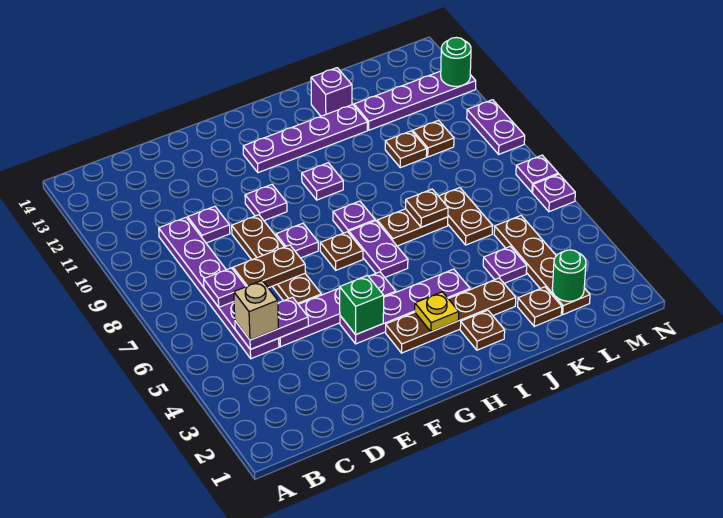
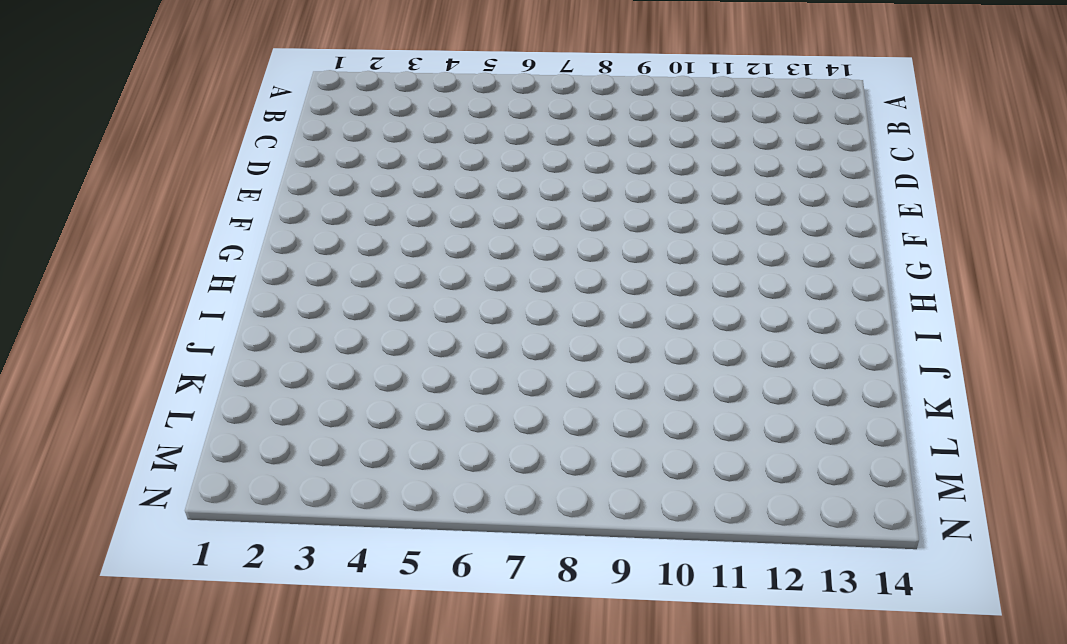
none -> purple 1x6 plate [159,218,279,359]
none -> purple 1x4 plate [279,272,396,347]
none -> purple 1x1 plate [188,206,230,243]
none -> brown 1x4 plate [232,215,321,304]

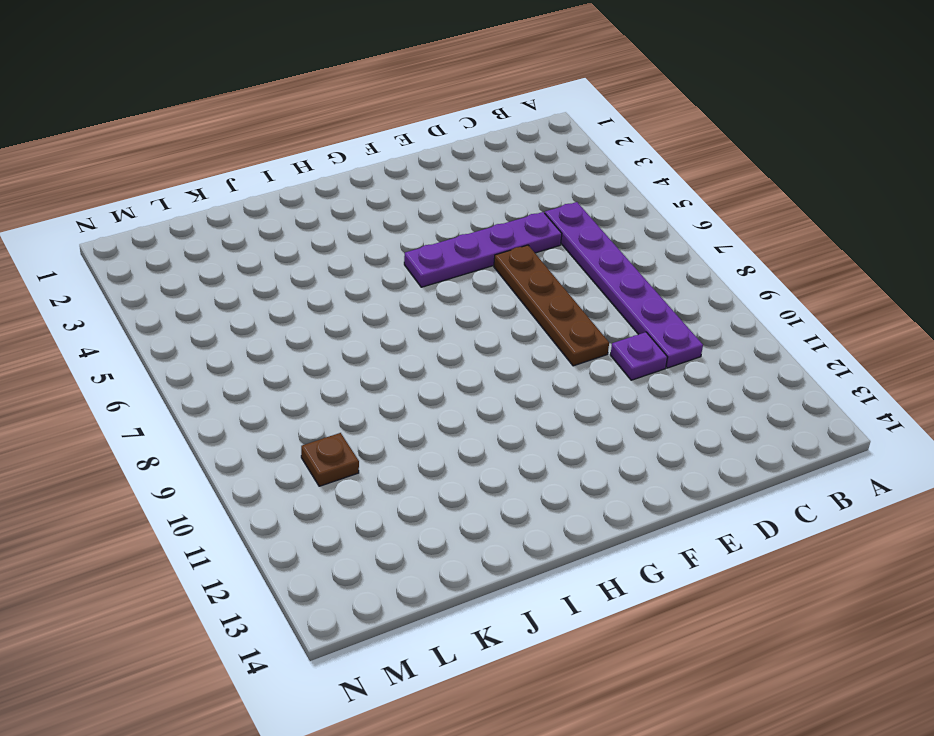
none -> purple 1x4 plate [340,269,470,344]
none -> purple 1x1 plate [276,223,318,258]
none -> purple 1x1 plate [245,185,287,220]
none -> brown 1x4 plate [386,278,516,353]

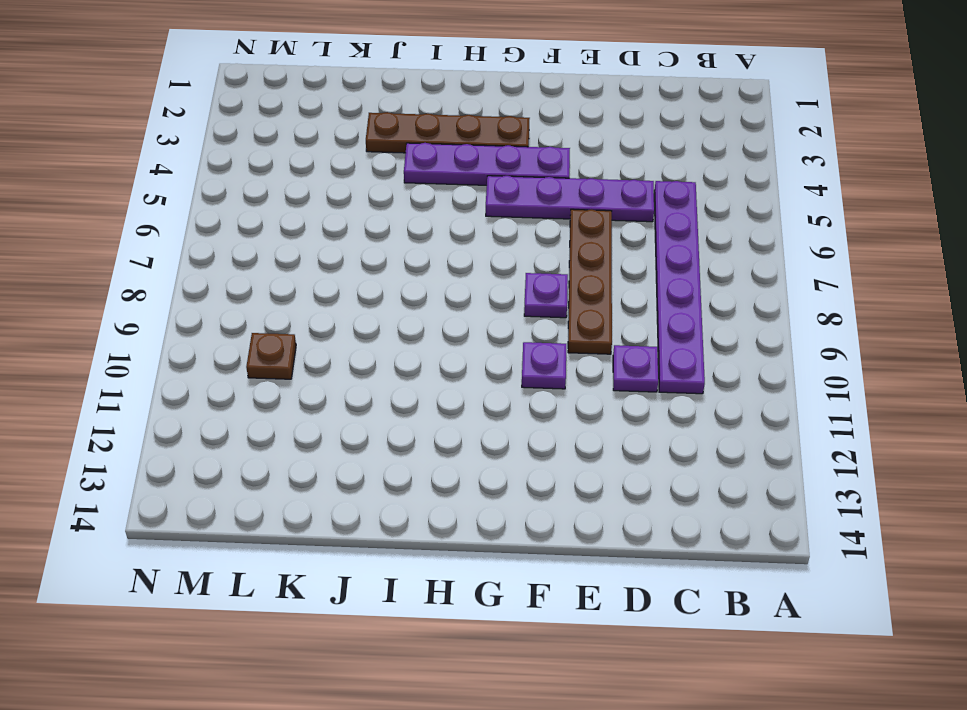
none -> brown 1x1 plate [320,232,363,270]
none -> purple 1x4 plate [243,105,367,173]
none -> purple 1x2 plate [349,221,408,277]
none -> purple 1x1 plate [333,201,375,233]

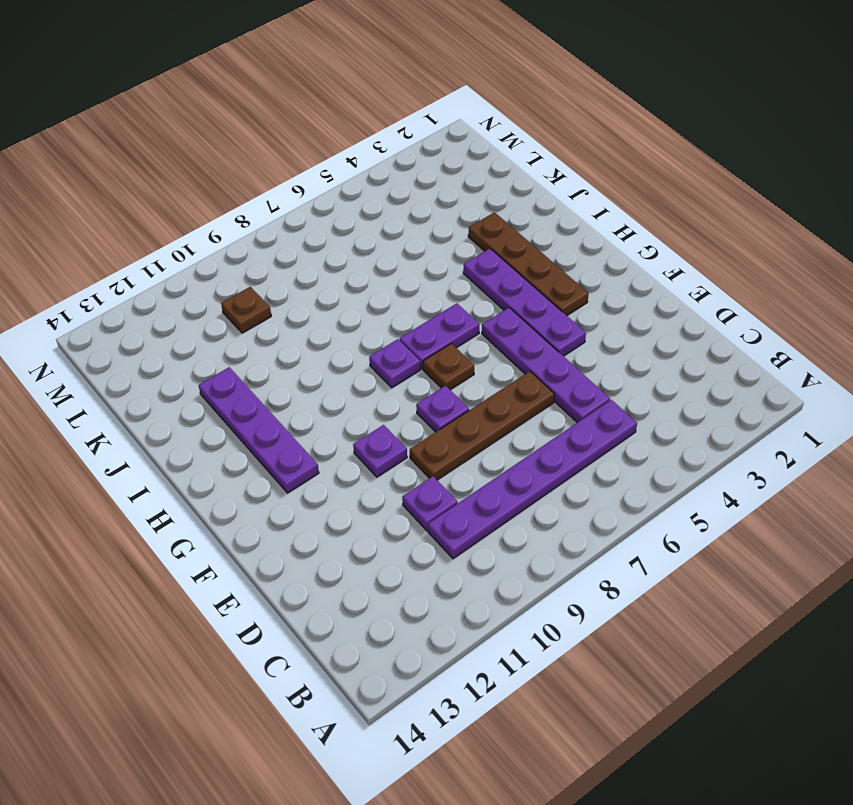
none -> purple 1x1 plate [302,163,343,200]
none -> brown 1x1 plate [460,310,505,350]
none -> brown 1x2 plate [377,209,448,246]
none -> purple 1x1 brick [311,68,352,116]

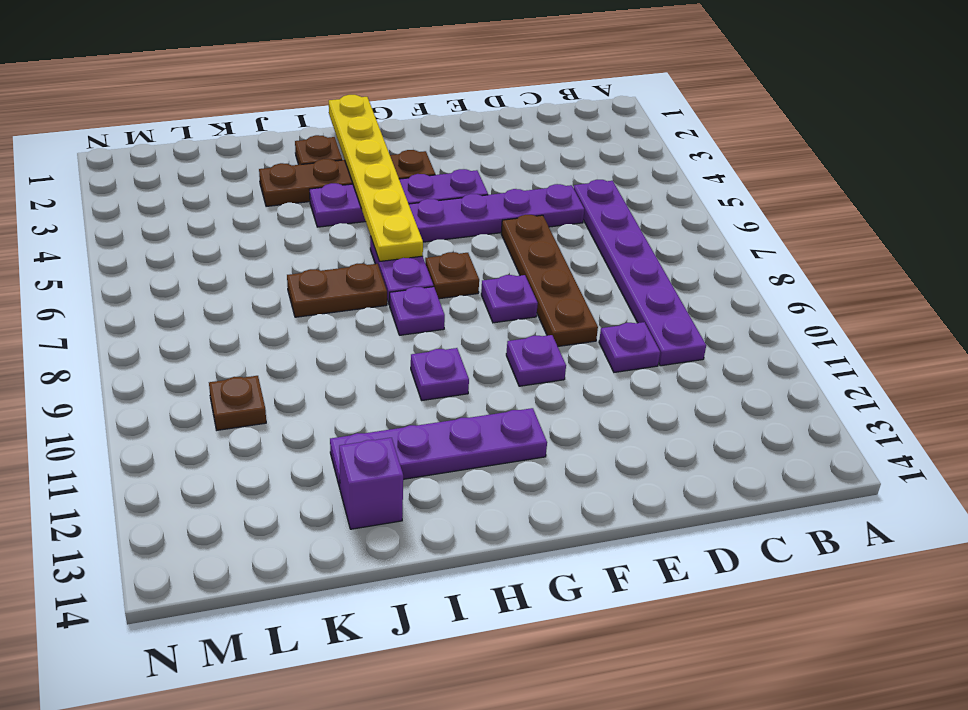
yellow 1x6 plate [329,95,423,262] -> yellow 1x1 plate [415,292,459,332]
none -> brown 1x1 plate [518,287,562,326]
none -> purple 1x1 plate [483,246,527,283]
none -> brown 1x2 plate [439,188,493,245]
none -> brown 1x1 plate [385,131,427,168]

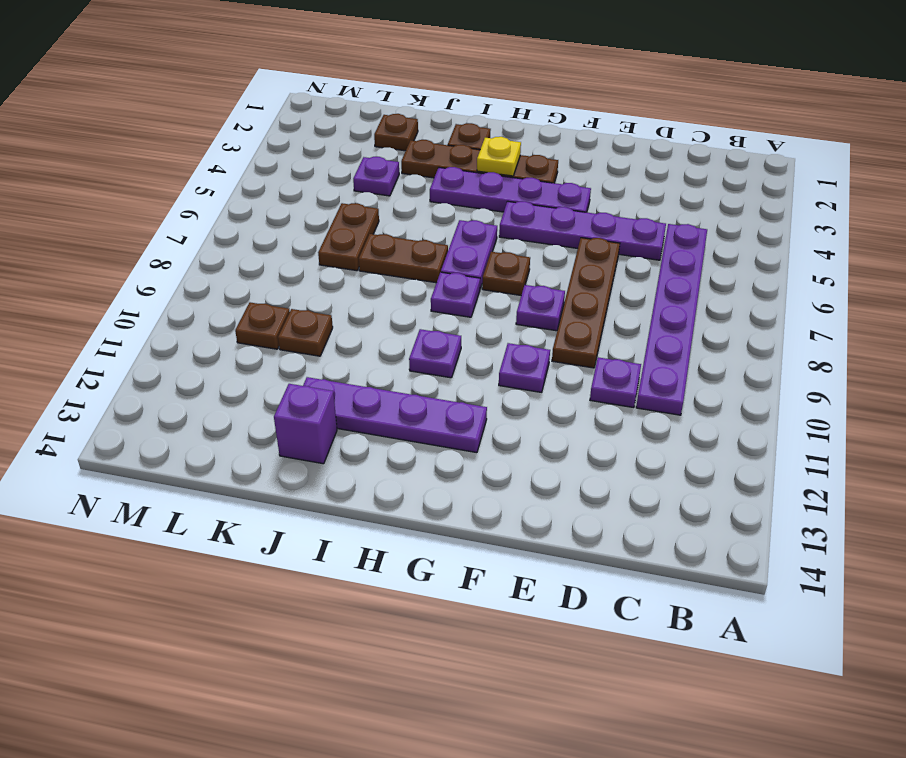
none -> purple 1x4 plate [354,71,476,130]
none -> brown 1x4 plate [494,216,590,314]
none -> purple 1x1 plate [533,174,575,212]
none -> purple 1x1 plate [516,155,558,192]

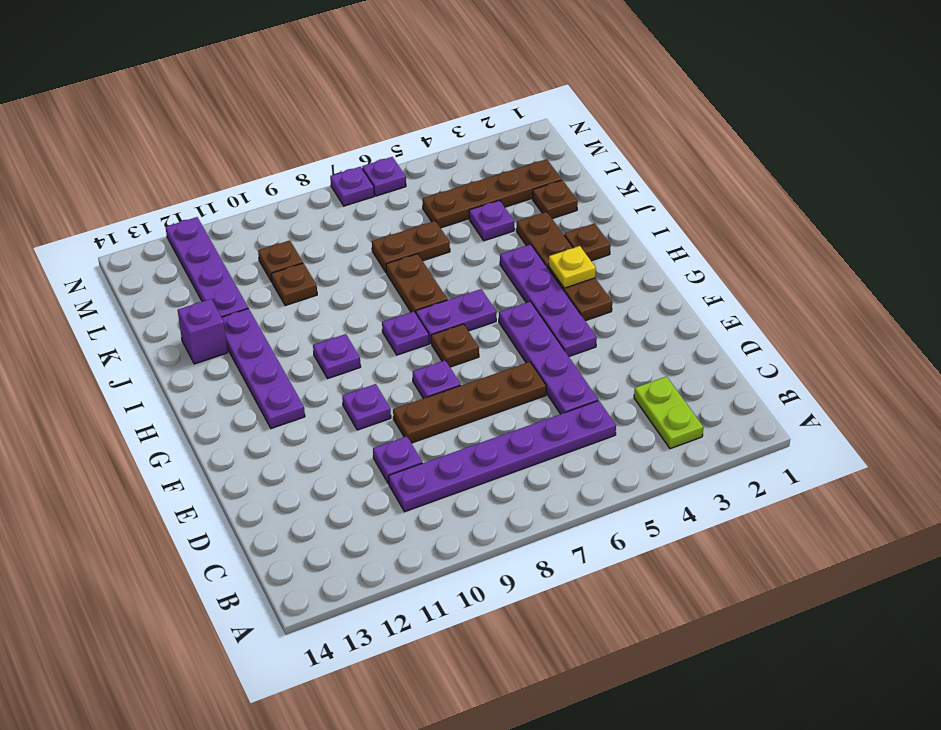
lime 1x2 plate [634,376,704,449] -> none
none -> purple 1x2 plate [467,100,525,154]
none -> purple 1x2 plate [235,297,308,349]
none -> purple 1x1 plate [204,268,246,307]
none -> brown 1x2 plate [233,245,305,288]

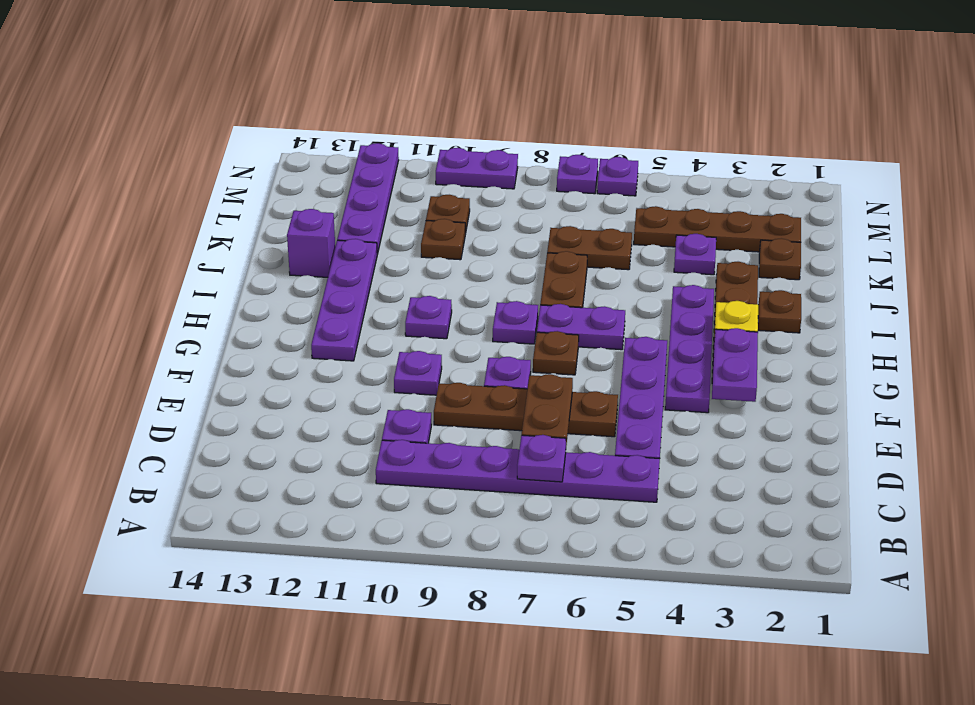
purple 1x2 plate [712,328,758,402] -> purple 1x2 plate moved to [235,297,308,349]
none -> green 1x1 brick [340,275,384,335]
none -> brown 1x1 plate [406,189,448,227]
none -> green 1x1 round brick [552,250,586,301]
none -> green 1x1 round brick [441,37,471,86]

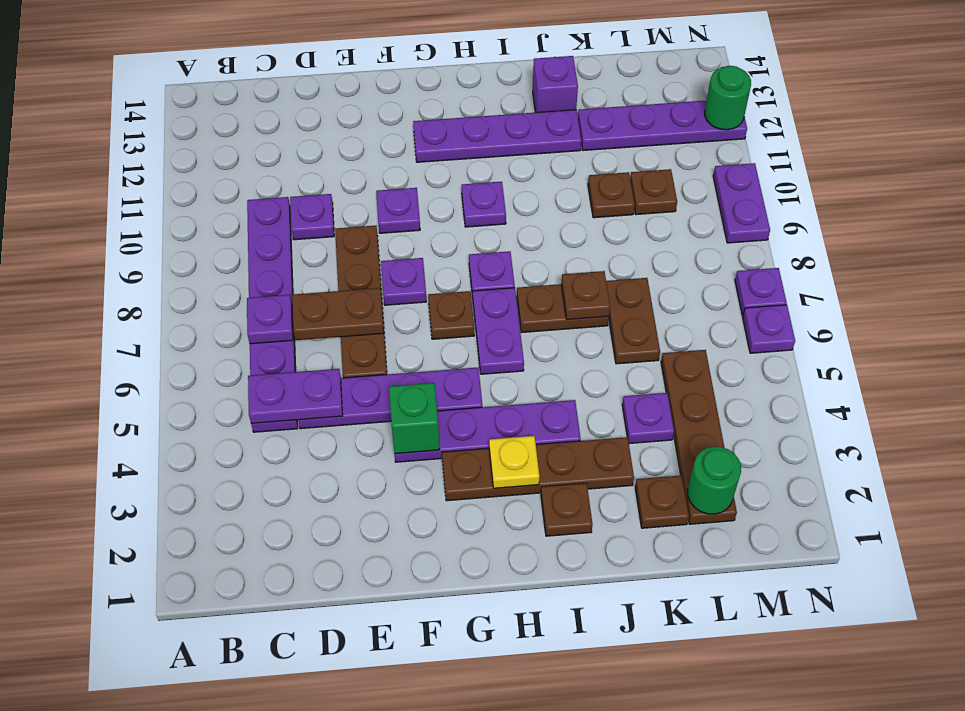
none -> tan 1x1 brick [234,281,278,340]

